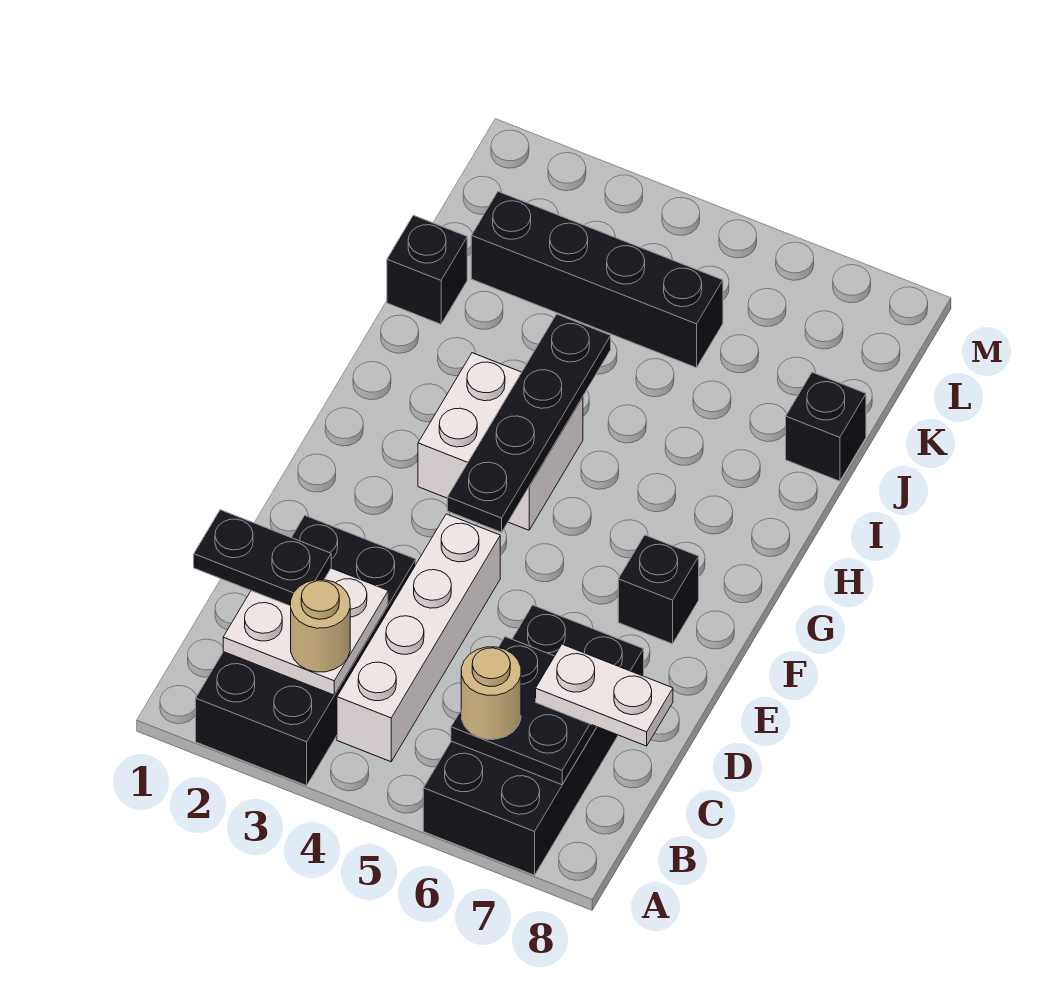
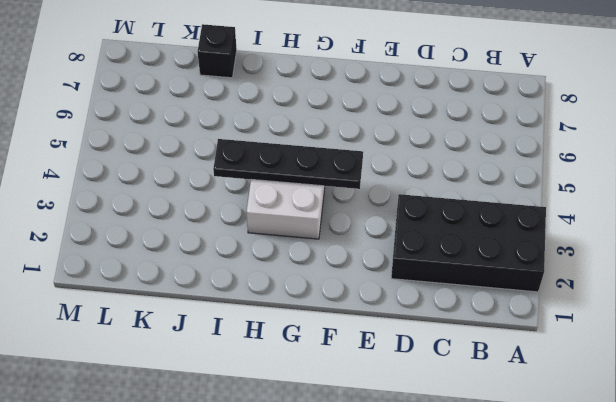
none -> black 2x4 brick [423,605,644,875]
none -> white 1x4 brick [337,514,500,762]
none -> black 1x1 brick [618,535,699,644]

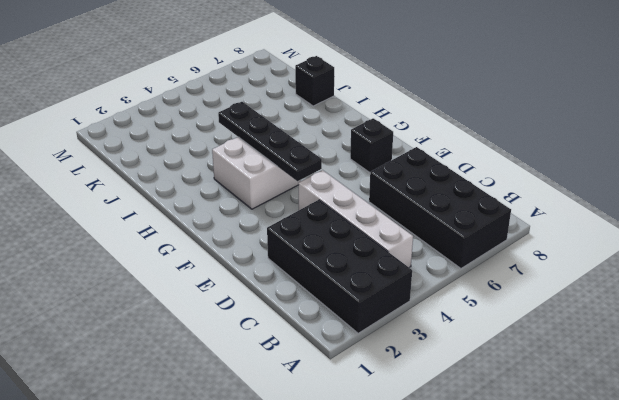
none -> black 1x1 brick [387,215,467,324]
none -> black 1x4 brick [471,192,723,368]
none -> white 2x2 plate [223,568,388,695]

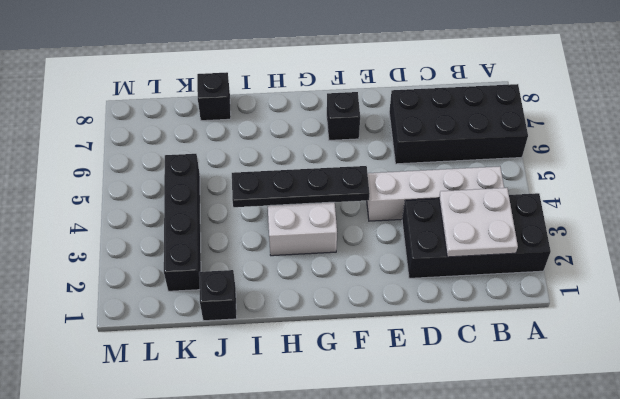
none -> black 2x2 plate [451,637,597,785]
none -> tan 1x1 round brick [291,580,350,672]
none -> tan 1x1 round brick [461,647,521,739]

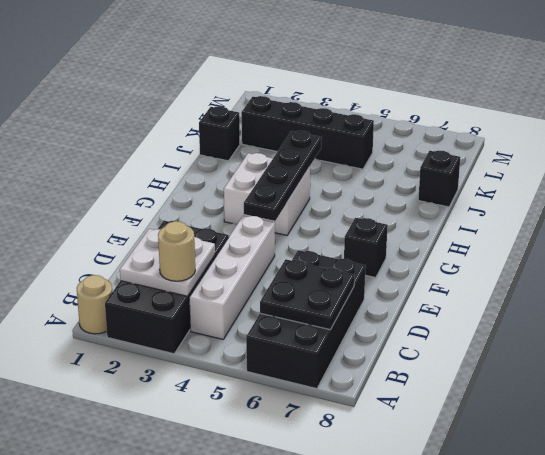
tan 1x1 round brick [77,275,112,334] -> tan 1x1 round brick moved to [461,647,521,739]
none -> black 1x2 plate [194,510,331,606]
none -> white 1x2 plate [536,644,673,746]

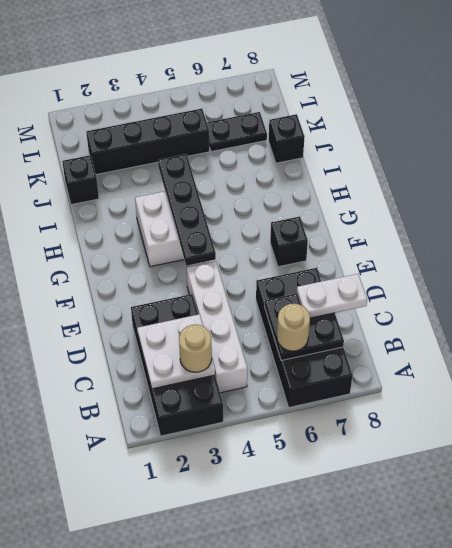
black 1x2 plate [207,112,267,152] -> black 1x2 plate moved to [194,510,331,606]

